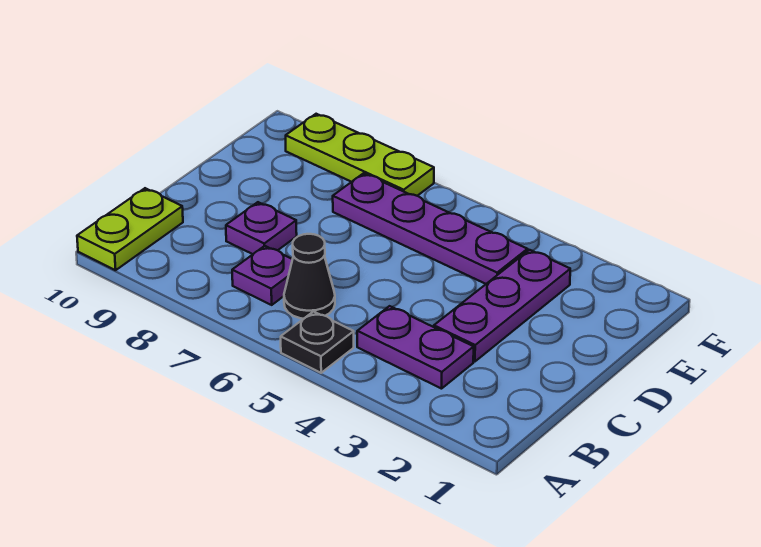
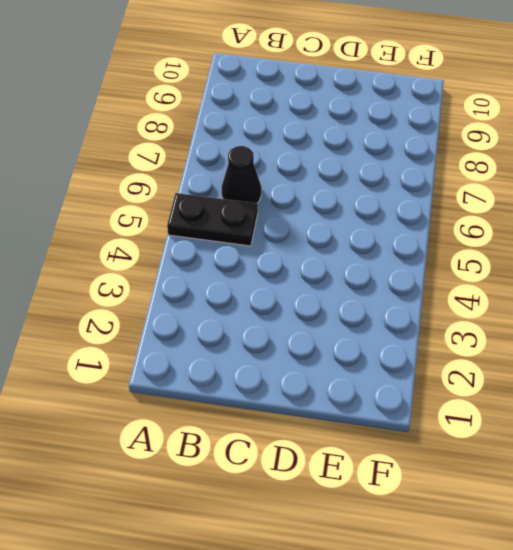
black 1x2 plate [167,193,258,246] -> black 1x1 plate [281,312,354,373]
none -> lime 1x2 plate [77,188,183,270]
none -> purple 1x2 plate [357,306,474,389]

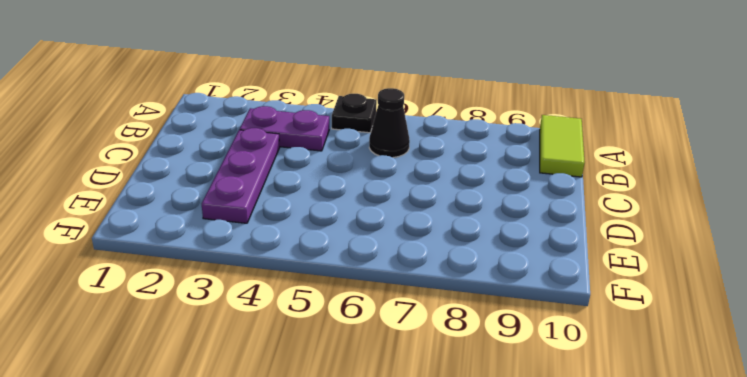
lime 1x2 tile [540,115,585,177] -> lime 1x2 plate [77,188,183,270]
none -> purple 1x1 plate [232,246,293,305]
none -> purple 1x1 plate [226,202,297,254]

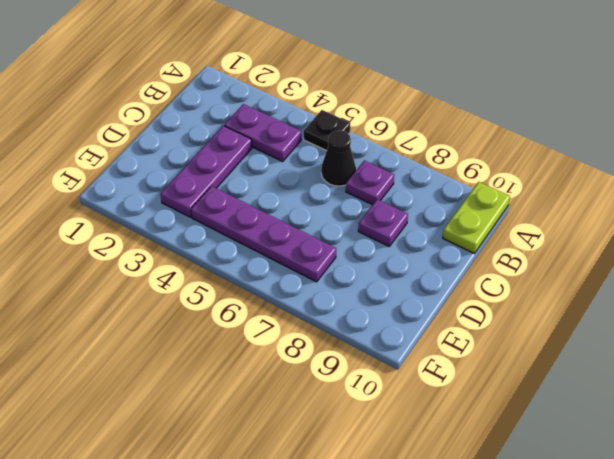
none -> lime 1x3 plate [286,114,434,196]

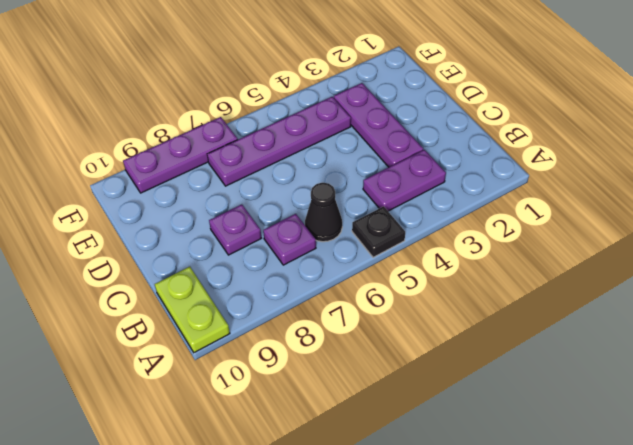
purple 1x3 plate [123,117,238,193] -> lime 1x3 plate [286,114,434,196]

